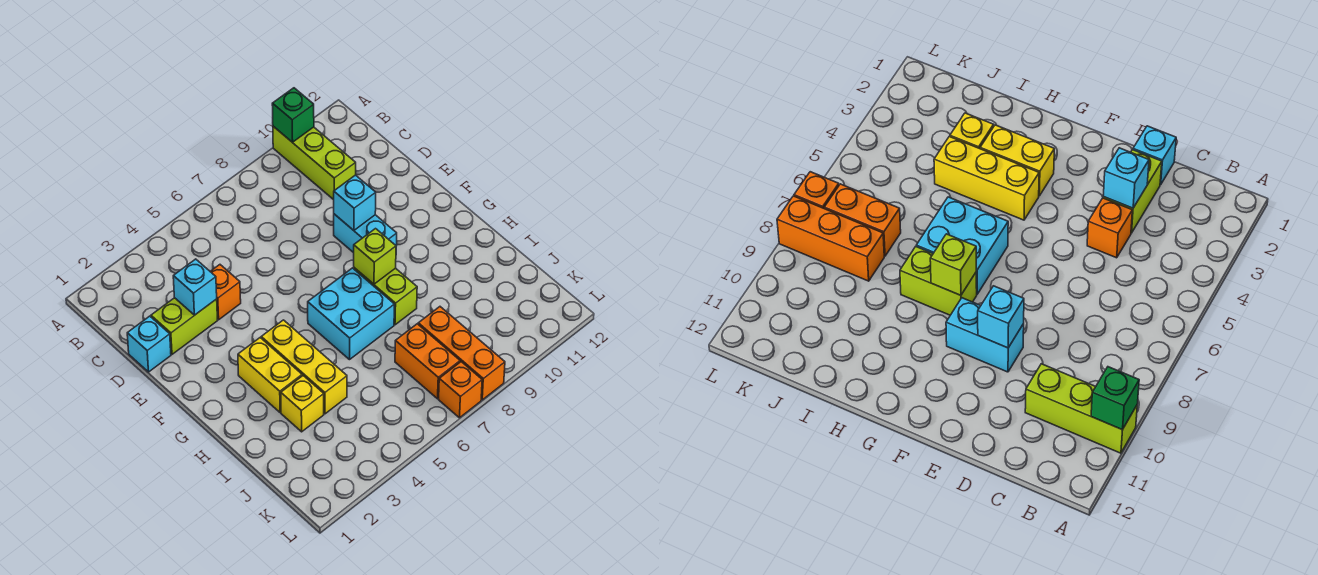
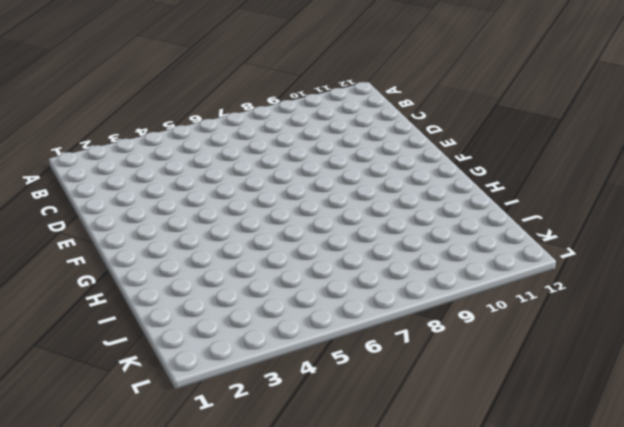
none -> lime 1x3 brick [273,126,356,200]
none -> cyan 1x1 brick [127,316,171,372]
none -> lime 1x2 brick [151,298,217,354]

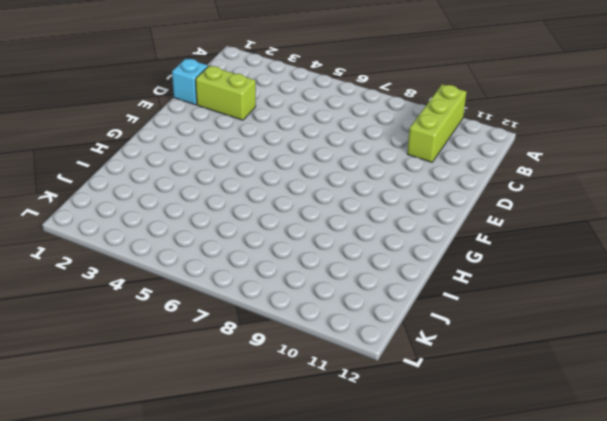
none -> orange 1x1 brick [210,265,241,320]
none -> cyan 1x2 brick [334,214,397,253]
none -> yellow 1x2 brick [238,338,302,413]

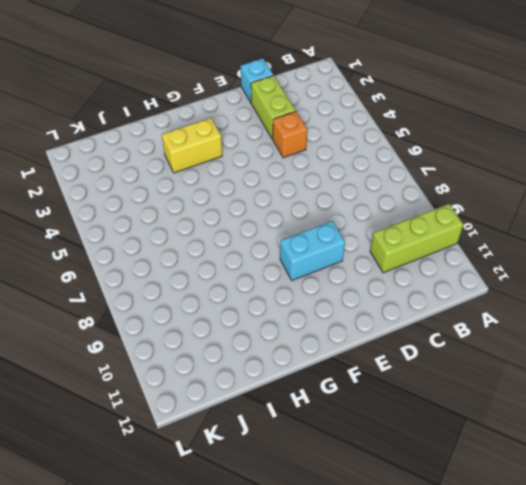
none -> yellow 1x3 brick [261,320,347,414]
none -> cyan 2x2 brick [308,268,394,360]
none -> lime 1x2 brick [354,268,417,325]

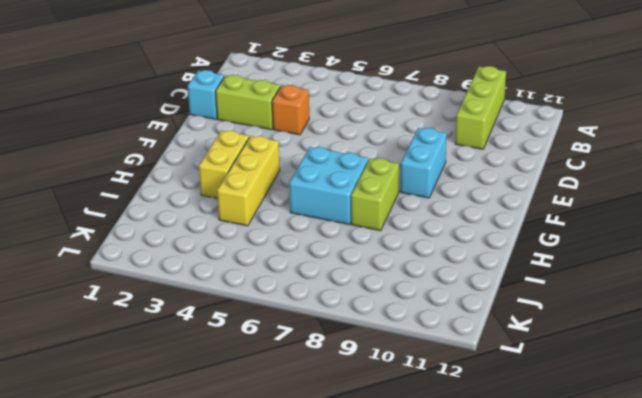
none -> yellow 1x1 brick [281,376,324,432]
none -> orange 1x2 brick [395,324,460,399]
none -> orange 1x3 brick [418,307,505,400]

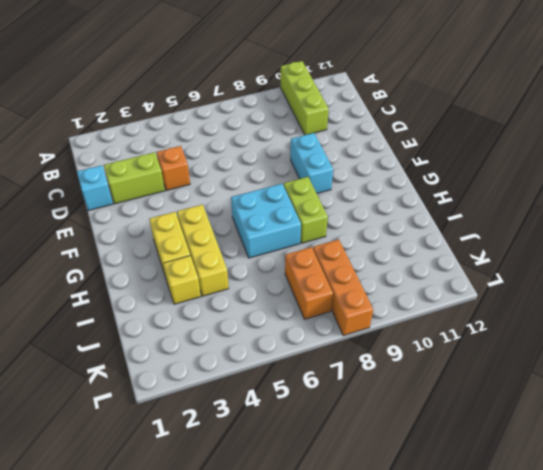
none -> orange 1x1 brick [439,362,482,418]
none -> green 1x1 brick [272,88,314,142]
none -> cyan 1x1 brick [173,259,217,315]

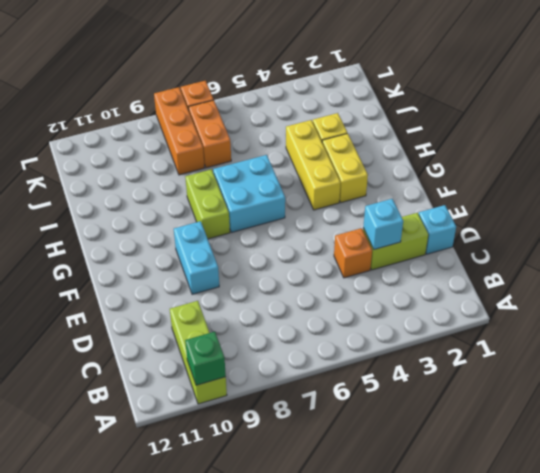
none -> cyan 1x1 brick [334,175,376,230]
none -> lime 1x1 brick [354,229,396,284]

